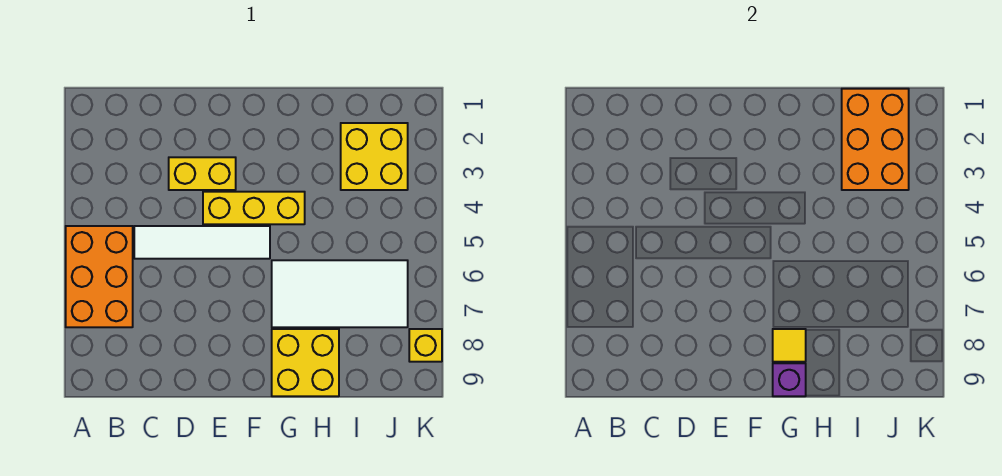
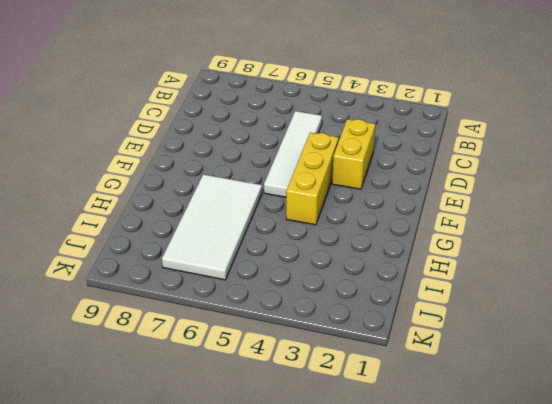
none -> orange 2x3 brick [66,226,133,327]
none -> yellow 2x2 brick [272,329,339,396]

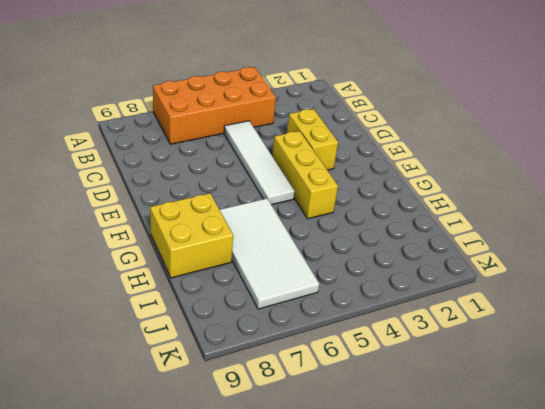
orange 2x4 brick [153,67,276,144] -> orange 2x3 brick [66,226,133,327]
none -> yellow 2x2 brick [341,123,408,190]
none -> yellow 1x1 brick [409,329,442,362]

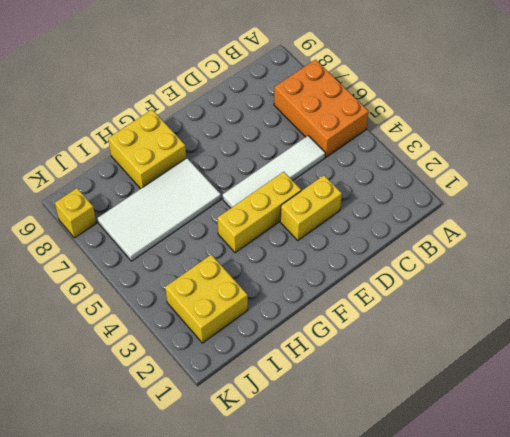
none -> yellow 1x1 tile [773,329,806,362]
none -> purple 1x1 brick [773,363,806,396]

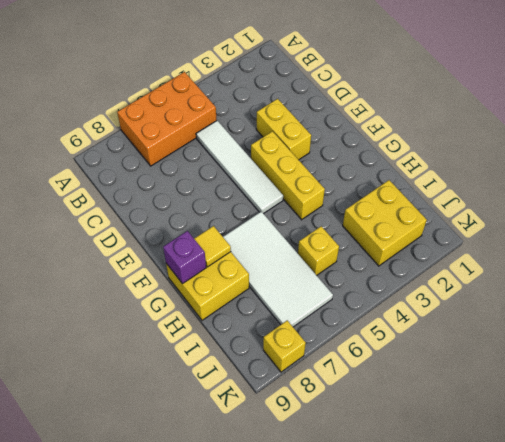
yellow 1x1 brick [298,226,339,275] -> none
none -> orange 2x3 brick [842,89,909,190]

